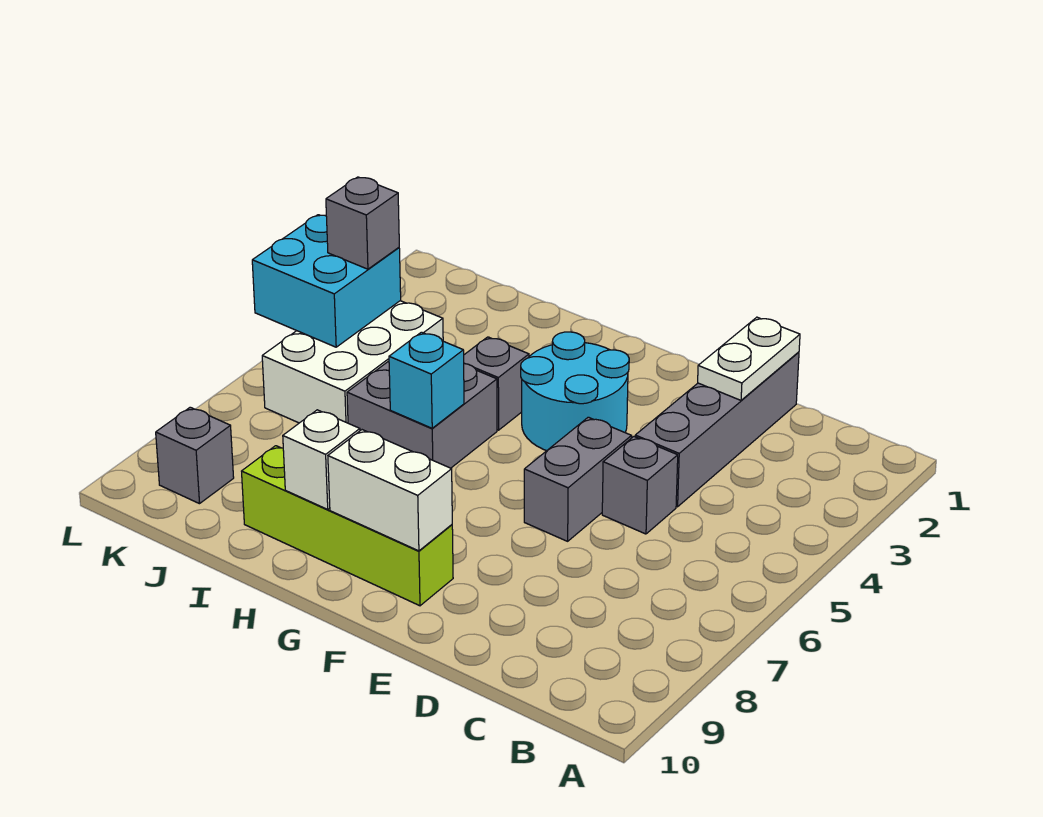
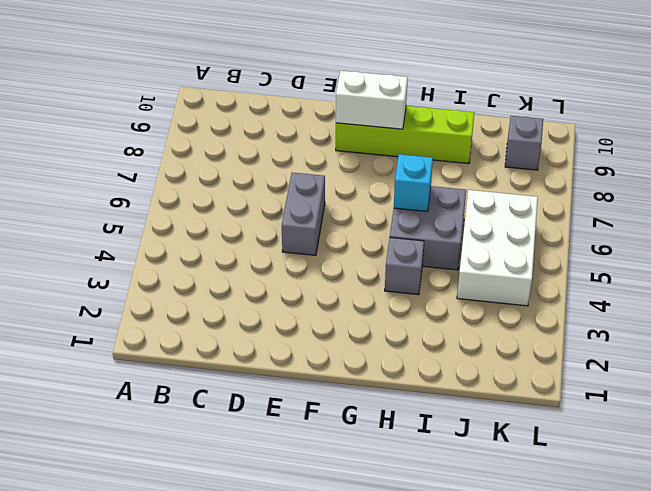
none -> grey 1x4 brick [635,352,799,507]
none -> grey 1x1 brick [602,437,678,534]
none -> cyan 2x2 round brick [521,332,629,451]

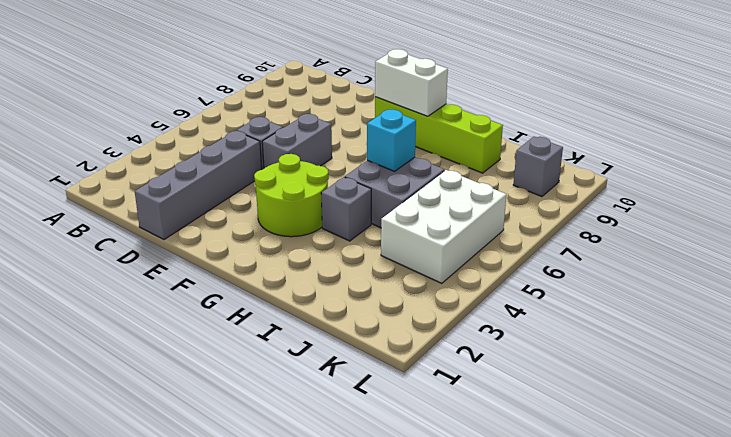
lime 2x2 round brick [254,154,329,237] -> cyan 2x2 round brick [521,332,629,451]
none -> white 1x2 plate [698,317,800,400]
none -> white 1x1 brick [283,410,360,509]
none -> cyan 2x2 brick [252,215,401,347]

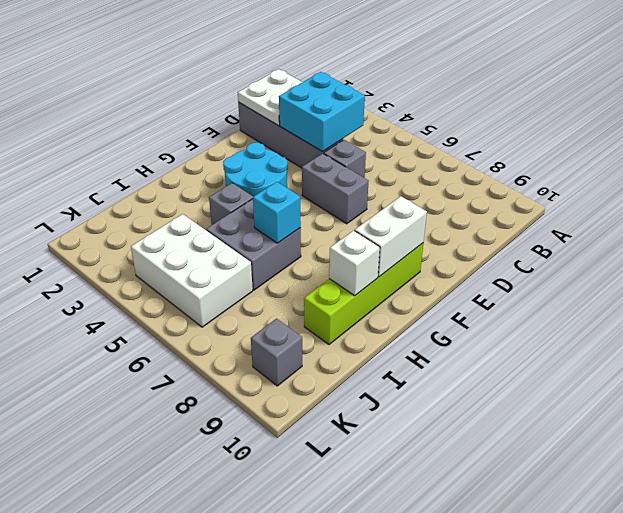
white 2x2 plate [238,69,302,126] -> white 1x2 plate [698,317,800,400]
cyan 2x2 brick [279,72,365,152] -> cyan 2x2 brick moved to [252,215,401,347]
none -> grey 1x1 brick [326,177,399,269]

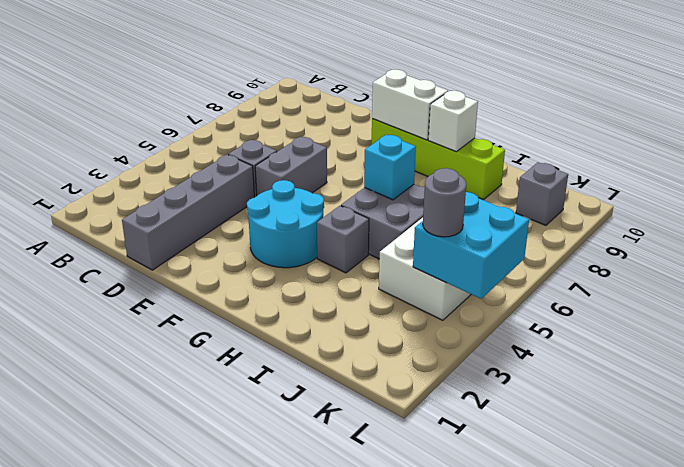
grey 1x1 round brick [423,168,466,237] -> grey 1x1 brick [326,177,399,269]
none -> white 1x2 plate [698,317,800,400]

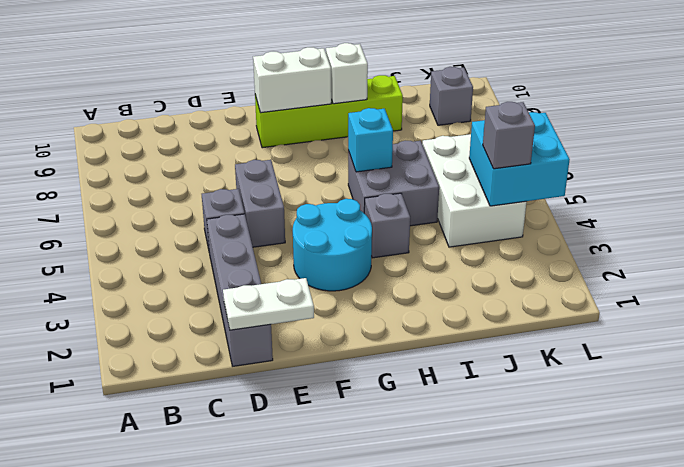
white 1x2 plate [223,278,314,330] -> white 1x2 plate turned to [698,317,800,400]

